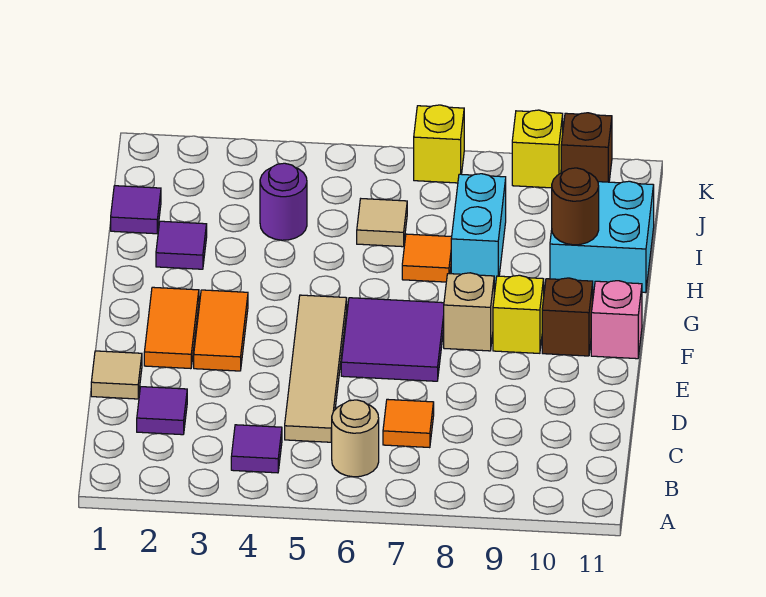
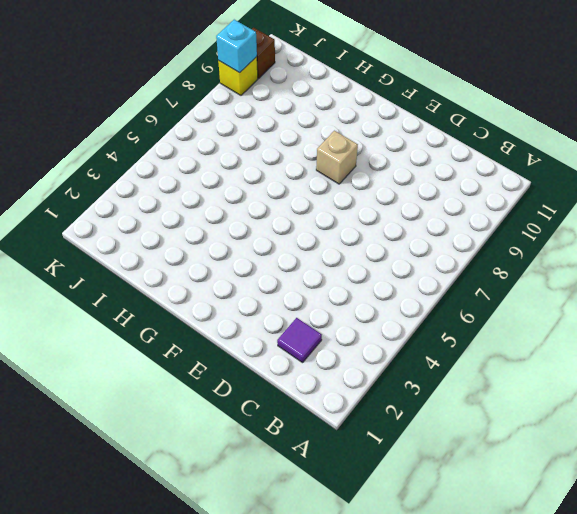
cyan 1x1 brick [216,20,257,73] -> none
none -> purple 1x1 tile [231,425,282,473]
none -> tan 1x1 round brick [331,400,379,477]
none -> tan 1x4 tile [285,295,347,442]

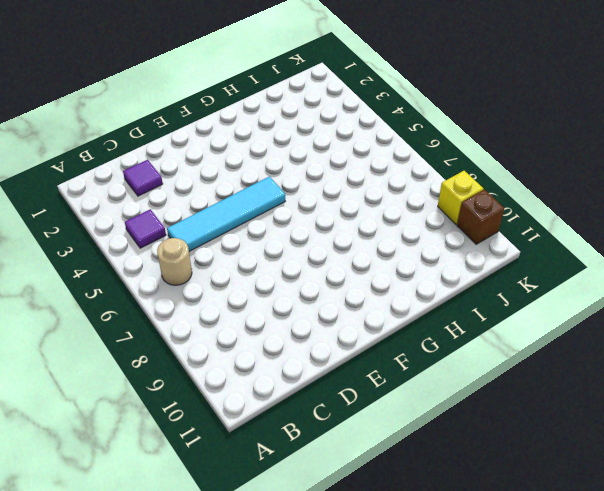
cyan 1x4 tile [167,177,285,251] -> tan 1x4 tile [285,295,347,442]
none -> orange 1x1 tile [383,399,434,448]
none -> tan 1x1 tile [91,351,142,399]
none -> orange 1x2 tile [144,287,199,369]

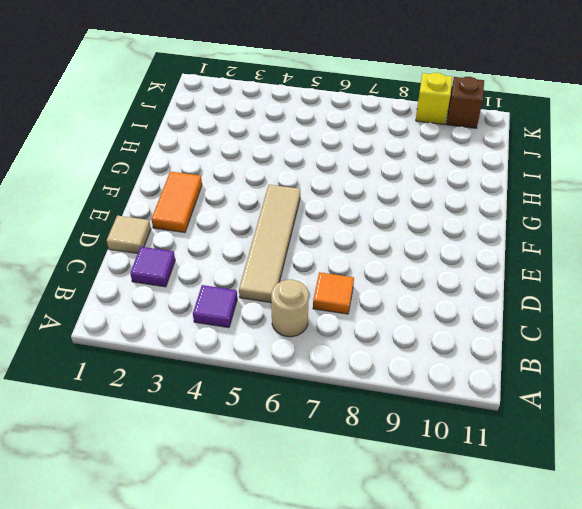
none -> orange 1x2 tile [194,290,248,371]
none -> purple 2x2 tile [341,298,444,381]
none -> tan 1x1 brick [444,273,494,351]

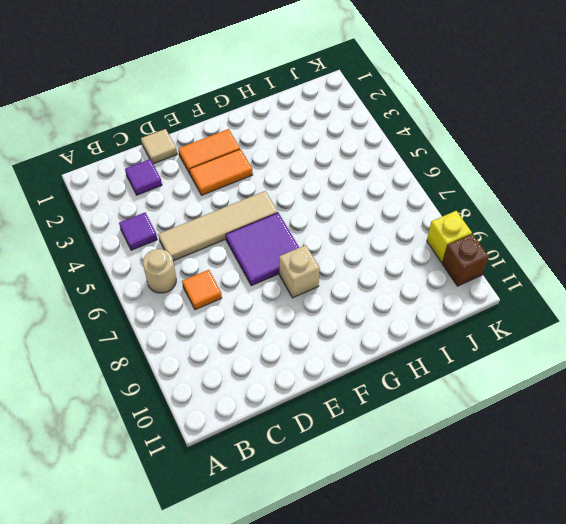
none -> yellow 1x1 brick [493,275,544,353]
none -> brown 1x1 brick [542,278,593,356]
none -> pink 1x1 brick [591,281,642,359]

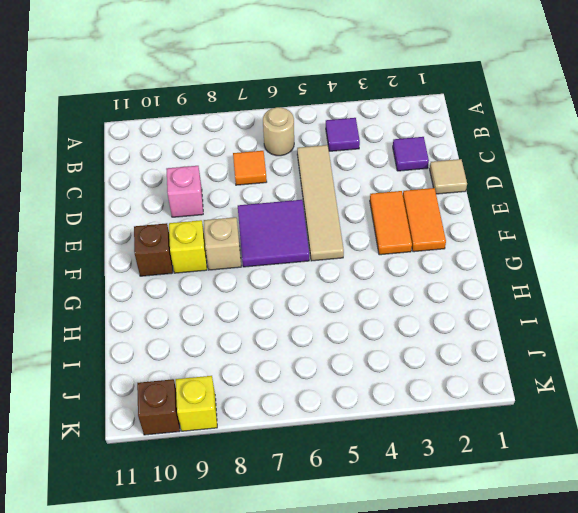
pink 1x1 brick [166,166,203,217] -> pink 1x1 brick moved to [591,281,642,359]
none -> purple 1x1 tile [156,221,207,269]
none -> orange 1x1 tile [402,234,452,282]
none -> cyan 1x2 brick [451,174,506,285]

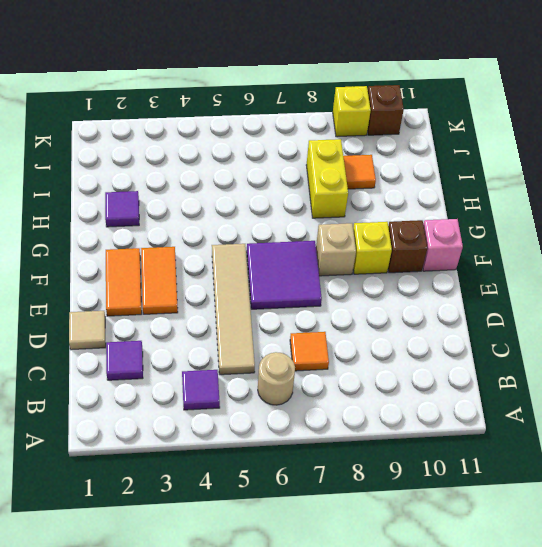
yellow 1x2 brick [306,139,348,218] -> cyan 1x2 brick [451,174,506,285]
orange 1x1 tile [343,155,376,189] -> orange 1x1 tile moved to [402,234,452,282]
none -> cyan 2x2 brick [550,181,654,293]
none -> purple 1x1 tile [111,186,161,234]
none -> purple 1x1 round brick [260,163,307,240]

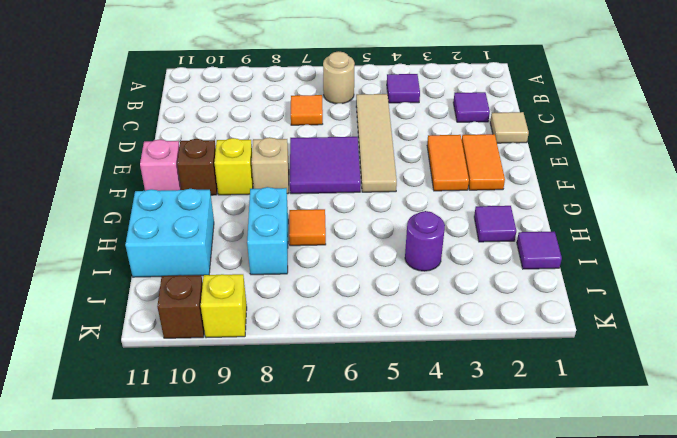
none -> tan 1x1 tile [357,199,407,247]
none -> yellow 1x1 brick [414,105,464,183]
none -> brown 1x1 round brick [552,168,599,245]

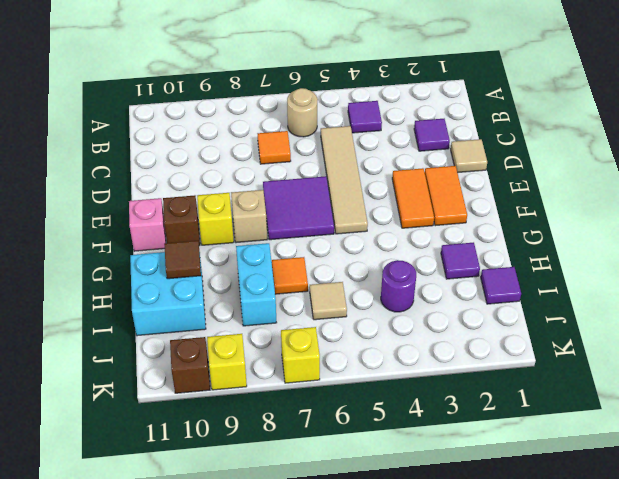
brown 1x1 tile [164,241,201,279] -> brown 1x1 round brick [552,168,599,245]

